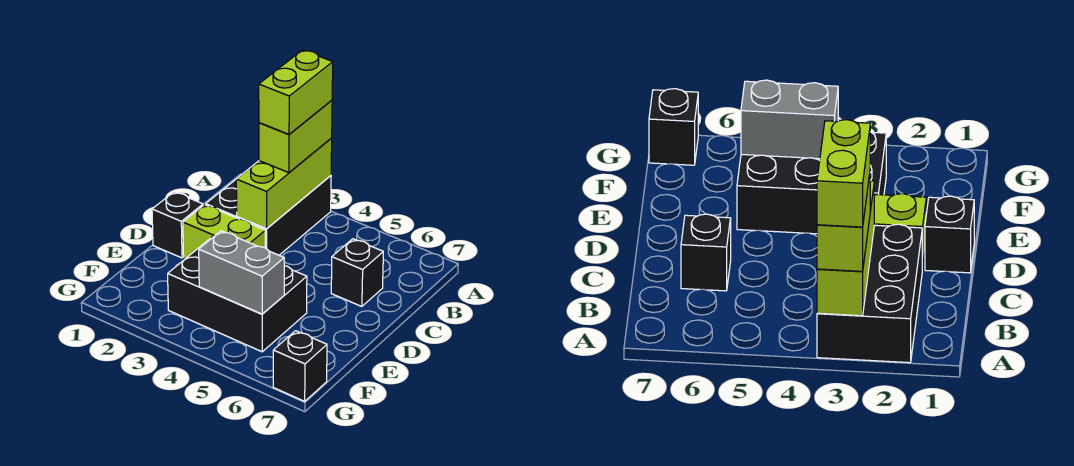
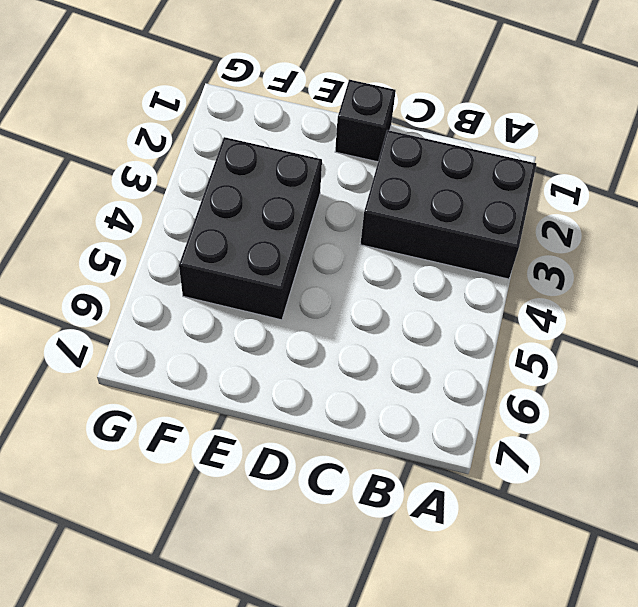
none -> black 1x1 brick [331,239,383,306]
none -> lime 1x2 brick [183,205,265,259]

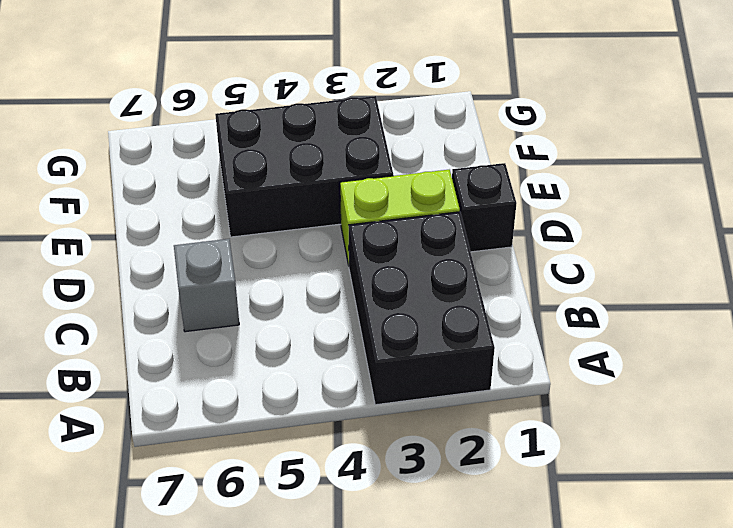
grey 1x1 brick [174,239,239,332] -> black 1x1 brick [331,239,383,306]
none -> black 1x1 brick [273,331,327,401]
none -> lime 1x3 brick [236,138,332,229]

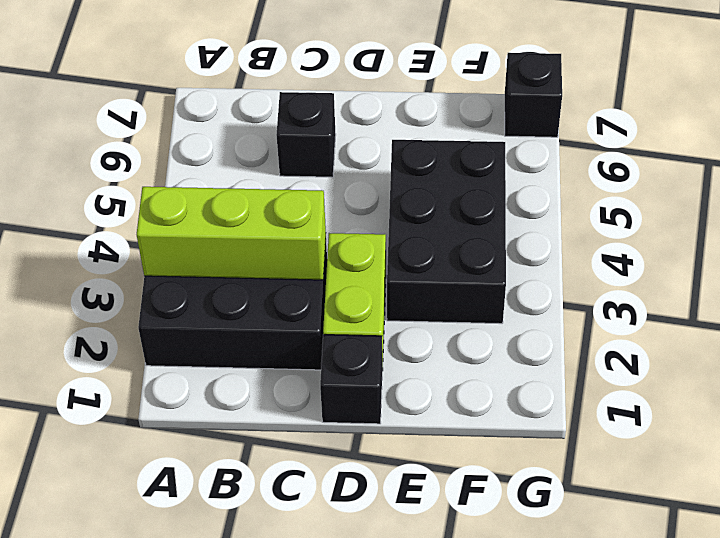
none -> grey 1x2 brick [199,231,284,314]
none -> lime 1x2 brick [259,100,332,173]

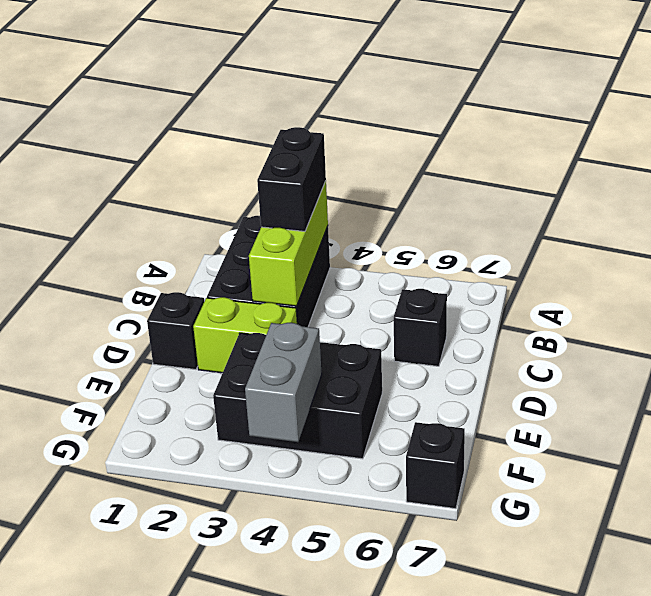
black 1x2 brick [257,127,326,231] -> lime 1x2 brick [259,100,332,173]
grey 1x2 brick [245,323,322,442] -> grey 1x2 brick turned to [199,231,284,314]
none -> lime 1x2 brick [259,50,333,134]

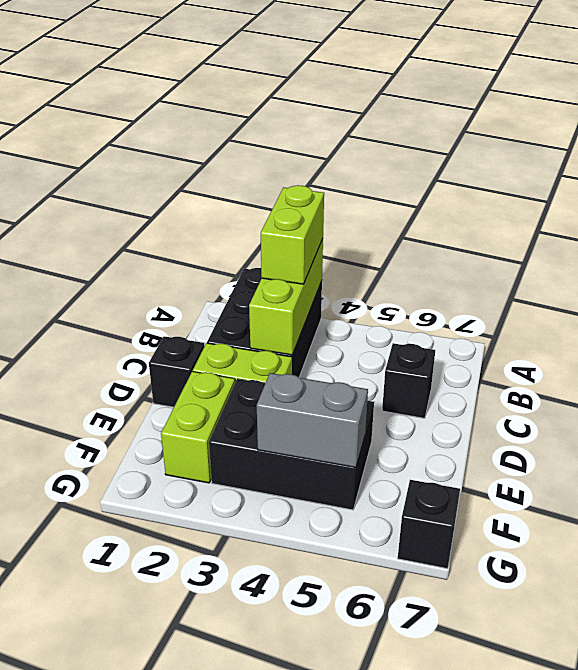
lime 1x2 brick [161,372,235,483] -> lime 1x2 brick moved to [259,50,333,134]

